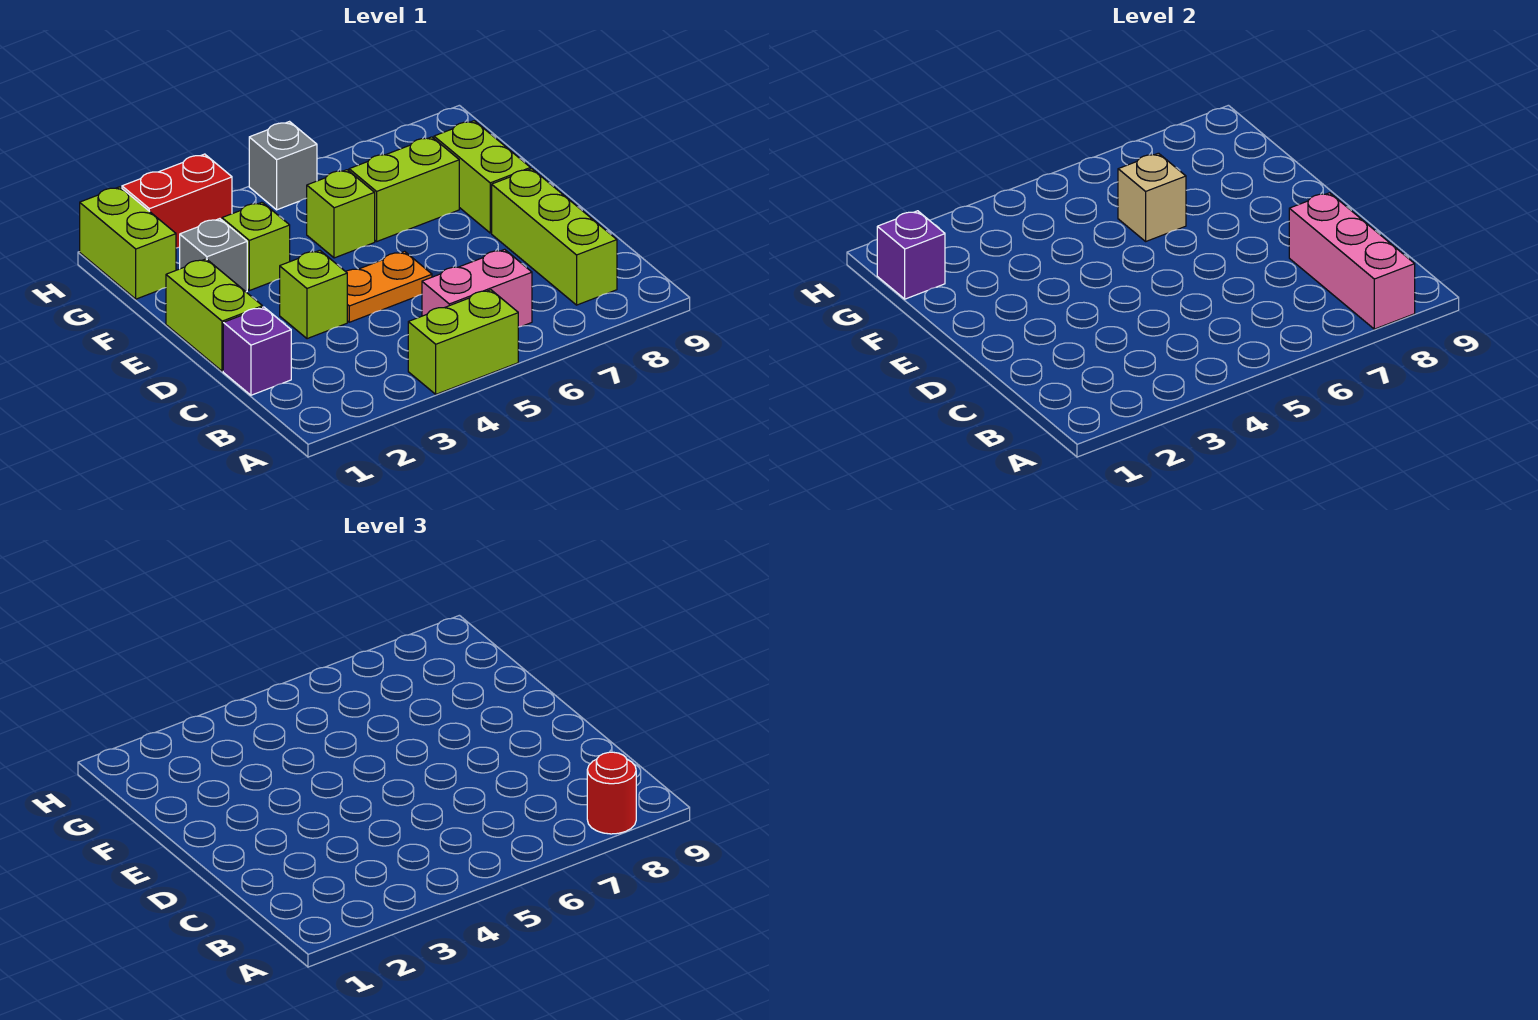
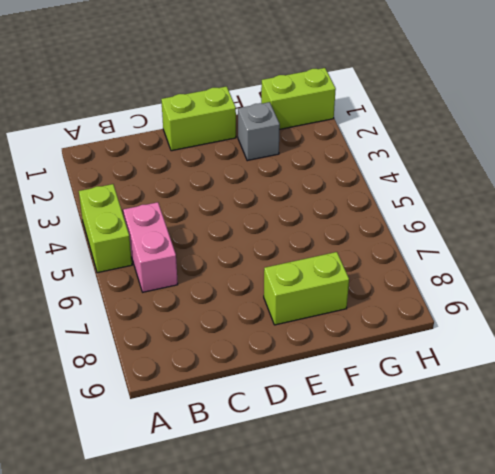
none -> lime 1x3 brick [492,169,617,305]
none -> purple 1x1 brick [223,307,291,395]
none -> lime 1x1 brick [280,250,347,339]

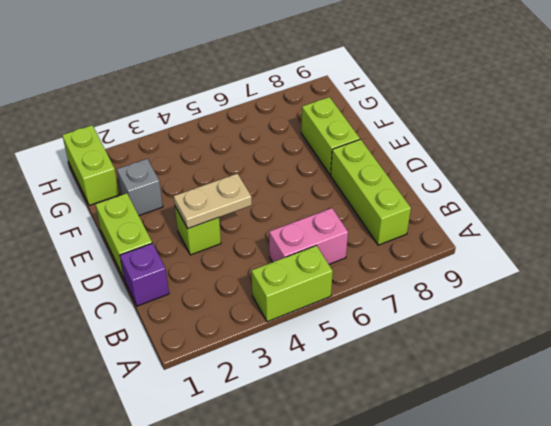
tan 1x2 plate [174,174,252,228] -> none
none -> orange 1x2 plate [346,251,432,322]
none -> lime 1x1 brick [222,202,290,291]
none -> lime 1x1 brick [307,170,375,258]

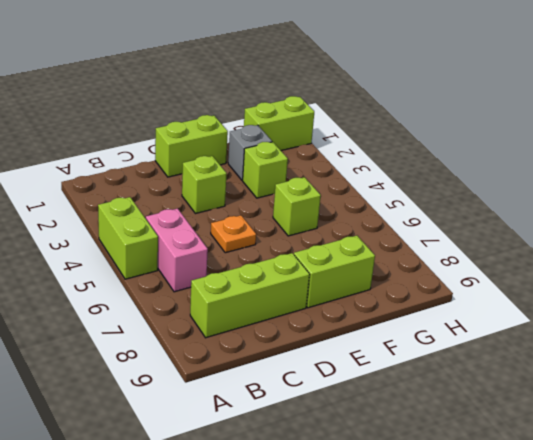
orange 1x1 plate [211,215,256,253] -> orange 1x2 plate [346,251,432,322]
none -> purple 1x1 brick [223,307,291,395]
none -> lime 1x2 brick [349,137,459,241]
none -> red 1x2 brick [122,154,232,248]

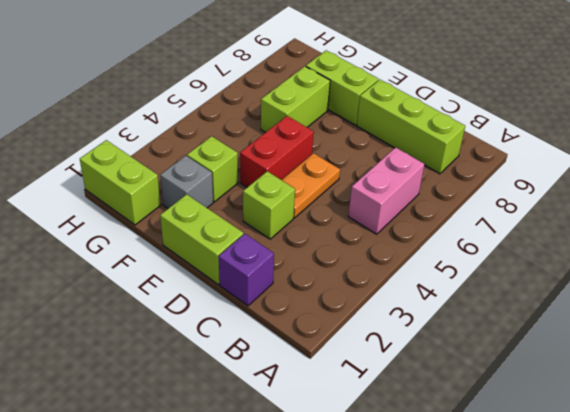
red 1x2 brick [240,116,314,187] -> red 1x2 brick moved to [122,154,232,248]
none -> lime 1x2 brick [408,290,518,394]
none -> lime 1x1 brick [307,170,375,258]
none -> grey 1x1 brick [249,122,317,210]

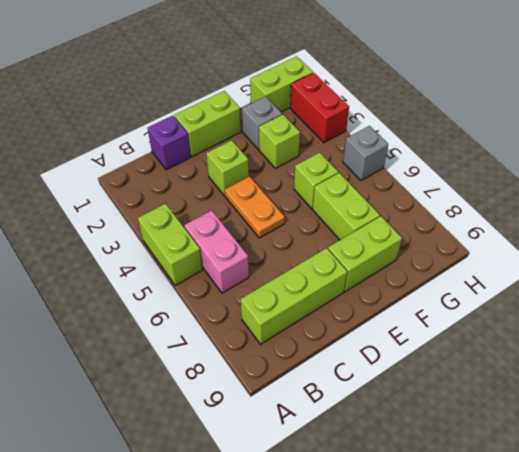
none -> pink 1x3 brick [1289,193,1415,329]
none -> tan 1x1 brick [1118,153,1186,241]
none -> purple 1x1 brick [877,211,945,299]

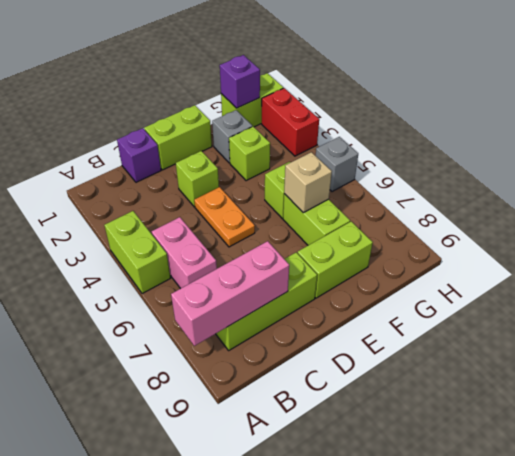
none -> red 1x1 round brick [587,752,636,834]

